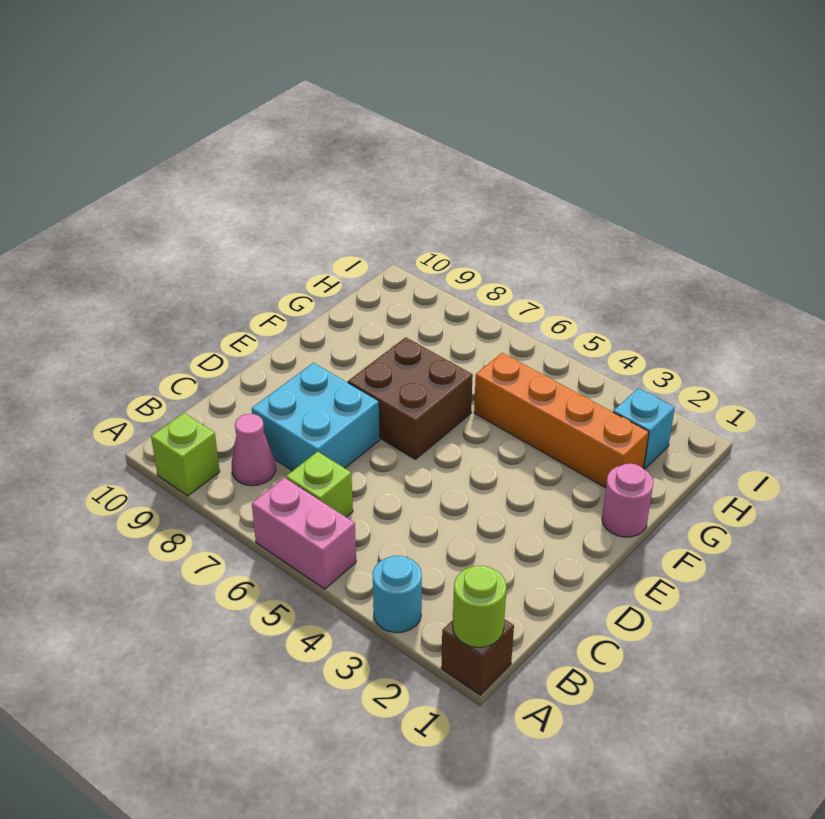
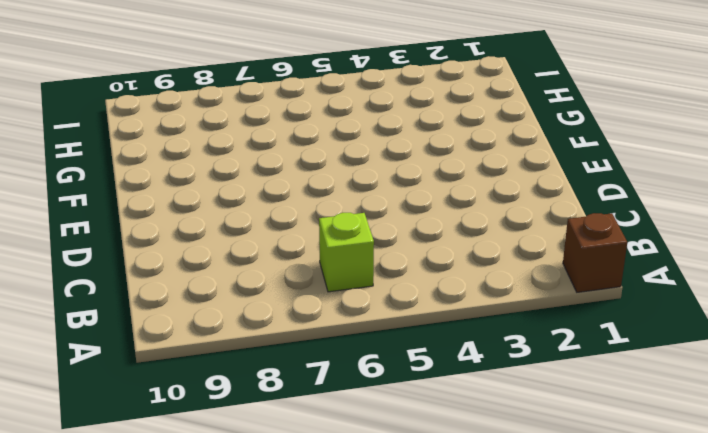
none -> cyan 1x1 round brick [373,556,422,633]
none -> pink 1x2 brick [252,478,356,589]
none -> lime 1x1 brick [151,413,220,496]

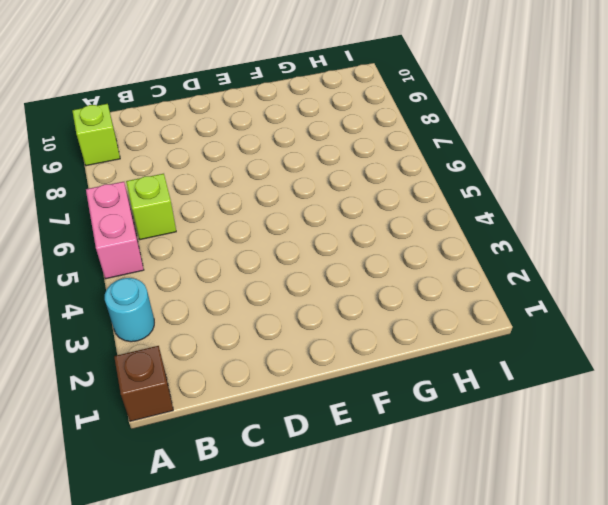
none -> pink 1x1 cone [232,414,276,486]
none -> cyan 2x2 brick [251,363,380,471]
none -> brown 2x2 brick [348,337,473,459]

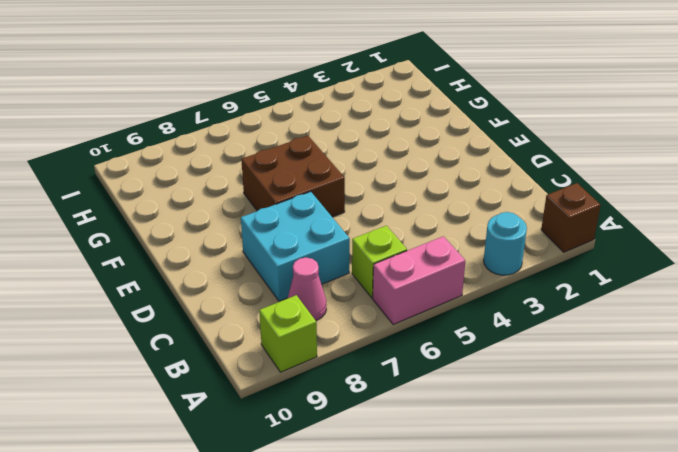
none -> pink 1x1 round brick [602,463,653,537]
none -> orange 1x4 brick [474,353,649,488]
none -> cyan 1x1 brick [613,388,675,469]

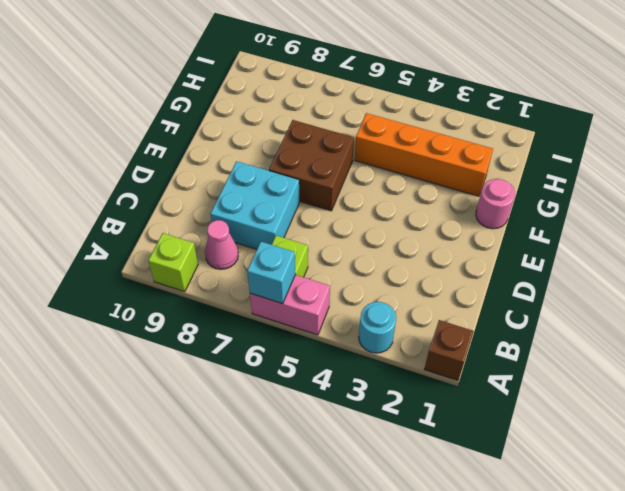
cyan 1x1 brick [247,242,295,304] -> cyan 1x1 brick moved to [613,388,675,469]
none -> lime 1x1 round brick [453,566,507,648]

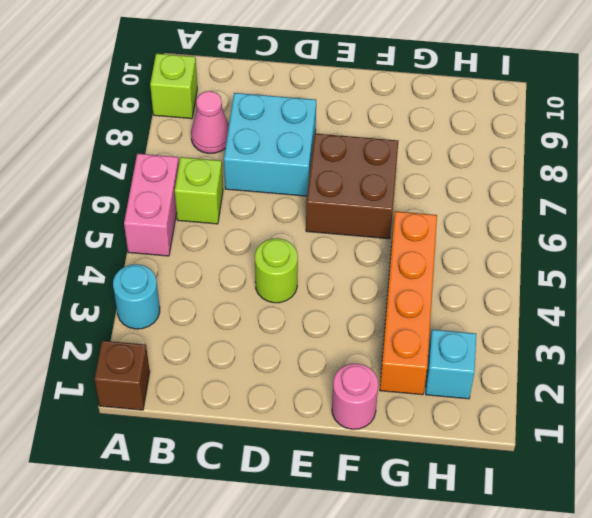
lime 1x1 round brick [255,238,298,303] -> lime 1x1 round brick moved to [453,566,507,648]

